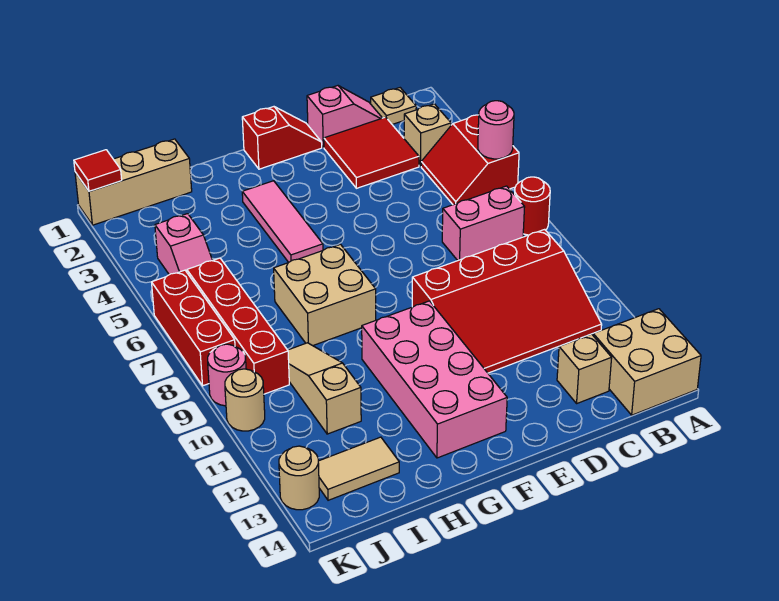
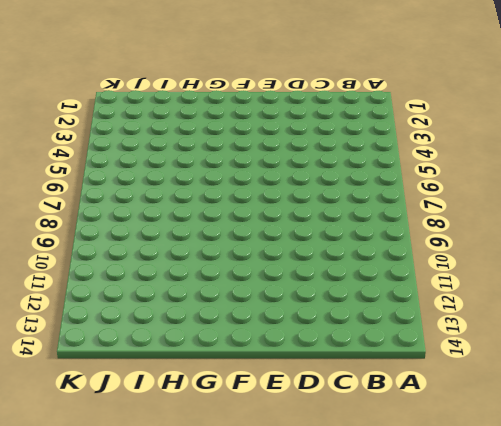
none -> red 2x2 slope [421,115,519,205]
none -> red 1x1 round brick [515,177,550,235]
none -> tan 2x2 brick [593,309,701,415]

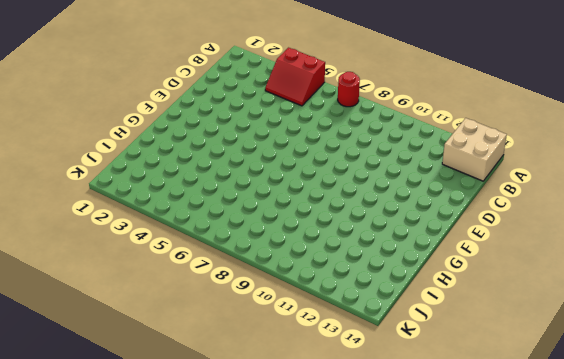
none -> tan 1x1 plate [371,88,416,124]
none -> tan 1x1 brick [404,104,451,166]
none -> pink 1x2 brick [442,186,525,260]

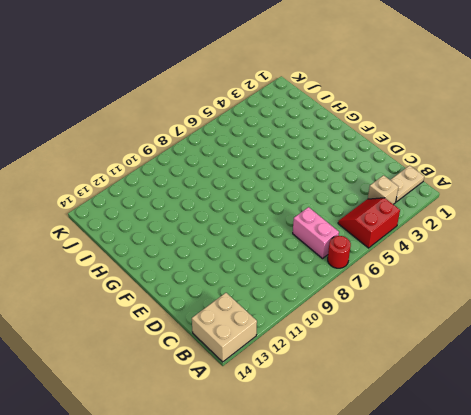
tan 1x2 plate [391,165,424,202] -> tan 1x1 plate [371,88,416,124]
none -> red 3x4 slope [412,229,602,373]
none -> pink 1x2 slope [307,86,382,148]
none -> red 2x2 tile [324,117,419,188]

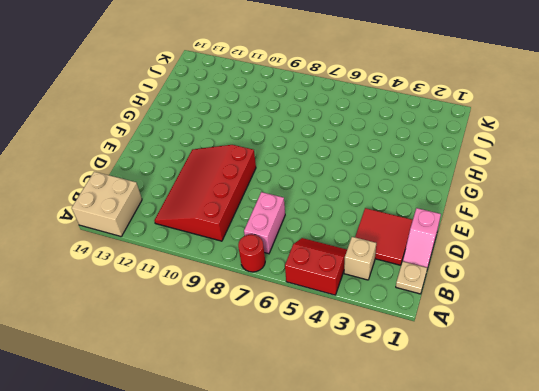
none -> tan 1x1 brick [557,334,612,403]
none -> red 1x2 slope [242,107,322,169]
none -> pink 2x4 brick [362,301,507,458]

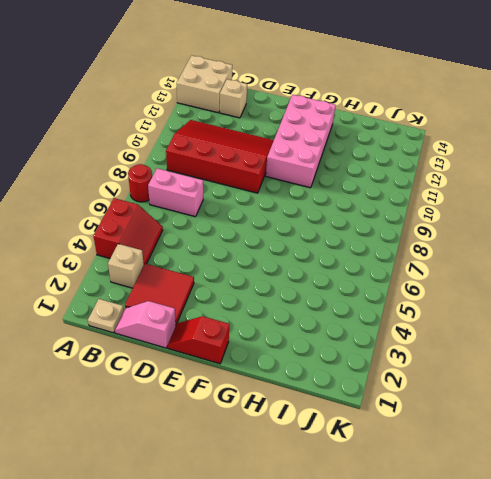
none -> pink 1x3 tile [242,181,323,262]
none -> tan 2x2 brick [274,244,376,346]
none -> tan 1x3 brick [75,139,192,225]

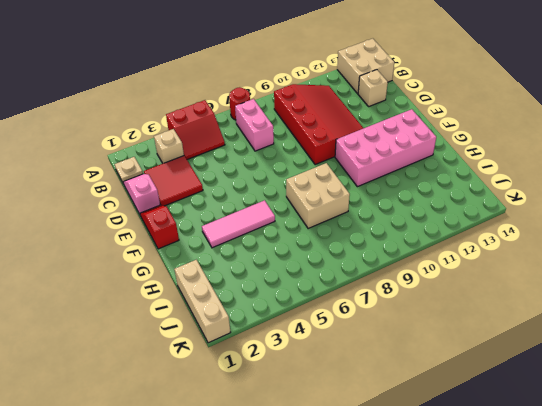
none -> tan 1x3 slope [288,343,361,434]
none -> tan 1x2 tile [318,437,399,500]
none -> pink 1x2 slope [155,214,213,275]

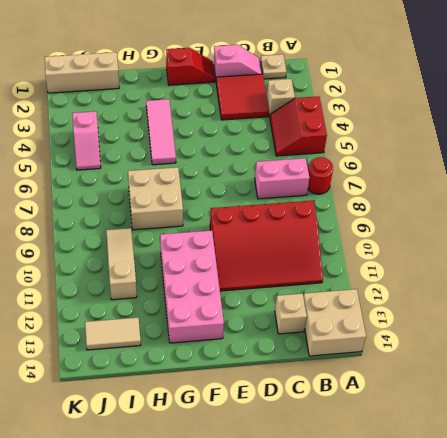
none -> red 1x4 brick [187,258,289,394]
none -> red 1x3 brick [152,270,235,386]
none -> pink 1x1 round brick [208,344,246,406]

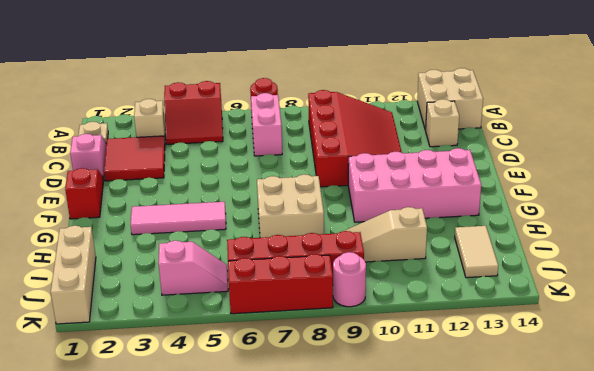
none -> tan 1x1 round brick [225,369,265,431]
none -> tan 1x1 round brick [279,446,319,510]
none -> pink 1x1 round brick [478,101,514,159]

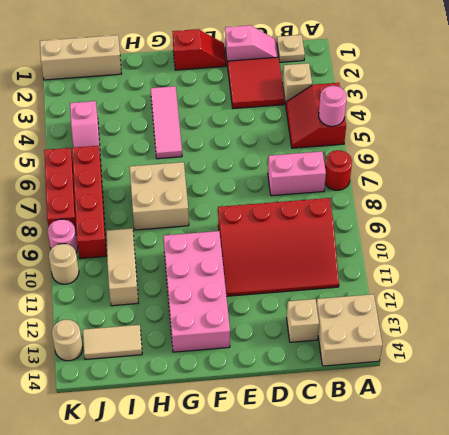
none -> red 1x1 tile [74,150,122,191]

